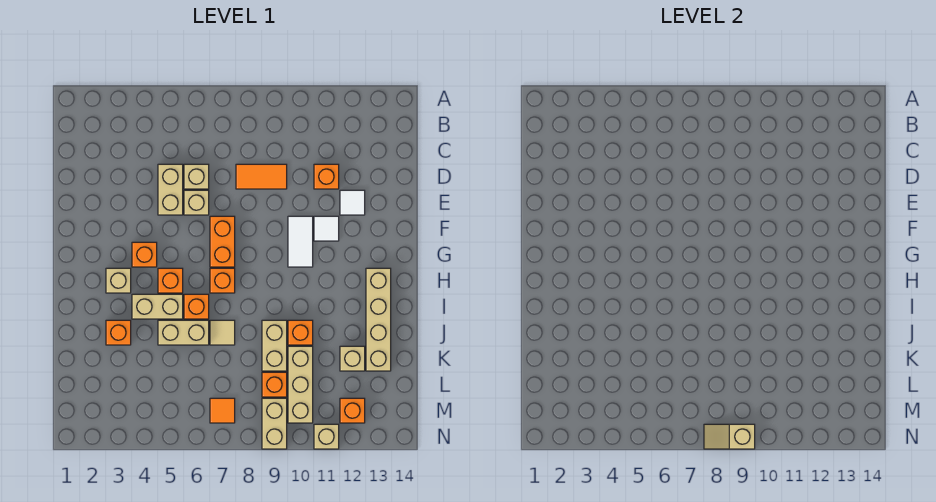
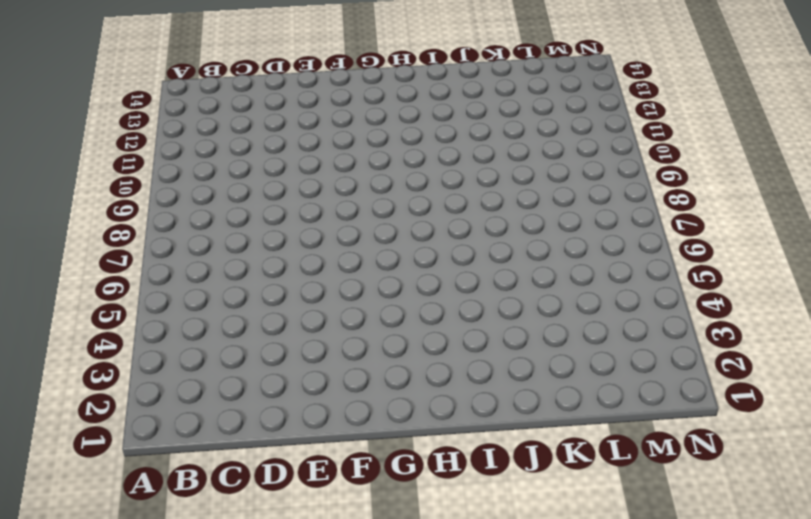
none -> tan 1x2 brick [158,164,183,215]
none -> tan 1x1 brick [184,164,209,189]
none -> orange 1x2 tile [236,164,287,189]

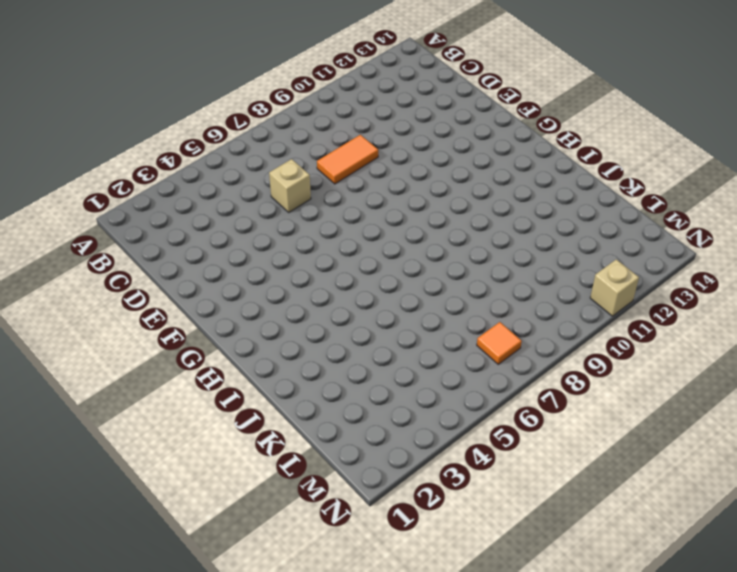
none -> tan 1x2 brick [158,164,183,215]
none -> orange 1x1 brick [314,164,339,189]
none -> tan 1x1 brick [184,190,209,215]

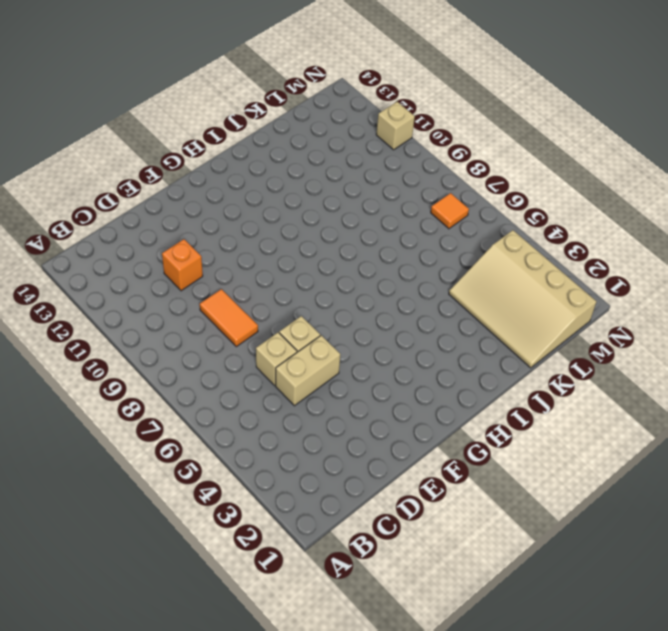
tan 3x4 slope [449,230,597,368] -> none
none -> white 1x1 tile [340,190,365,215]
none -> orange 1x2 brick [210,216,235,267]
none -> white 1x2 tile [288,216,313,267]

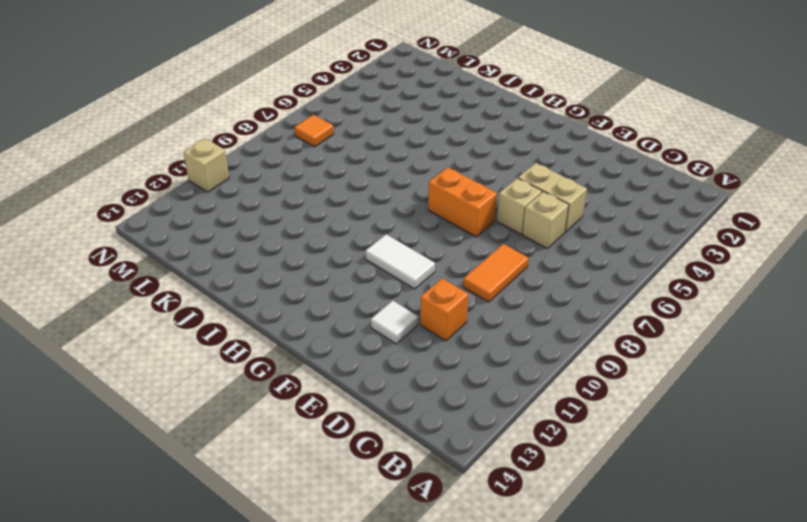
none -> white 1x1 tile [314,216,339,241]
none -> orange 1x1 brick [132,242,157,267]
none -> tan 1x1 brick [106,268,131,293]

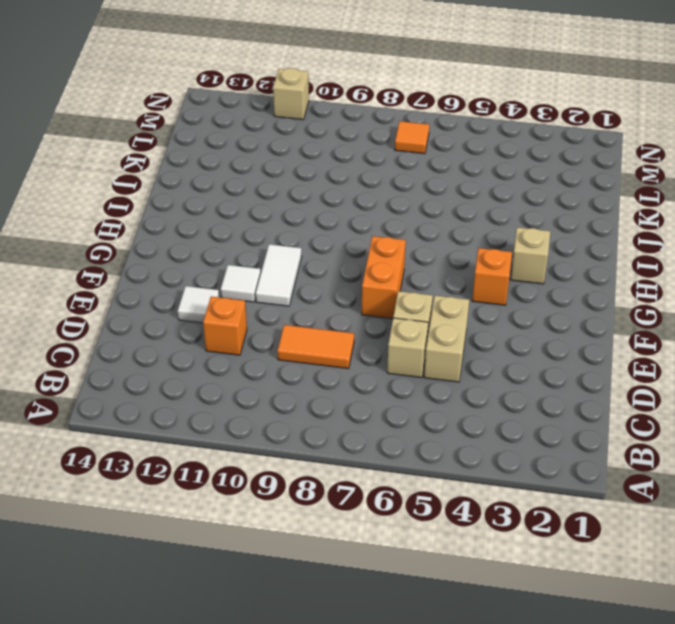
none -> orange 1x1 brick [158,268,183,293]
none -> orange 1x1 brick [210,268,235,293]
none -> tan 1x4 brick [366,268,391,371]

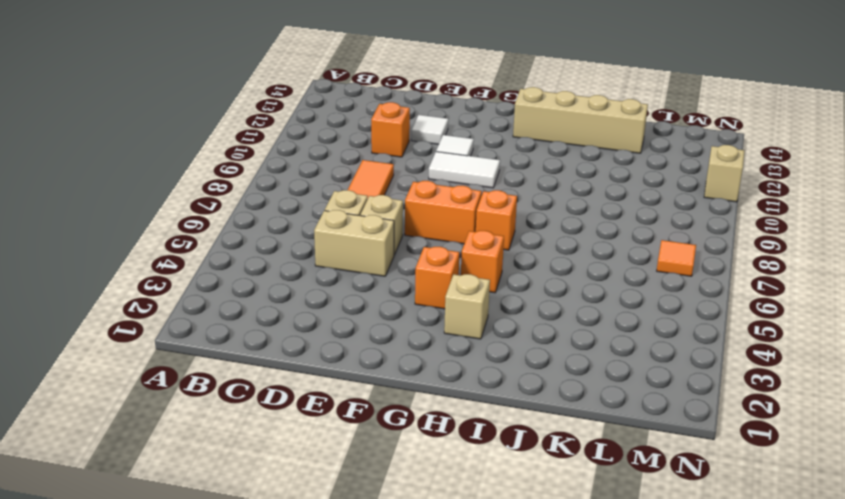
none -> tan 1x2 brick [132,294,183,319]
none -> orange 1x1 brick [184,294,209,319]
none -> orange 1x1 brick [106,320,131,345]

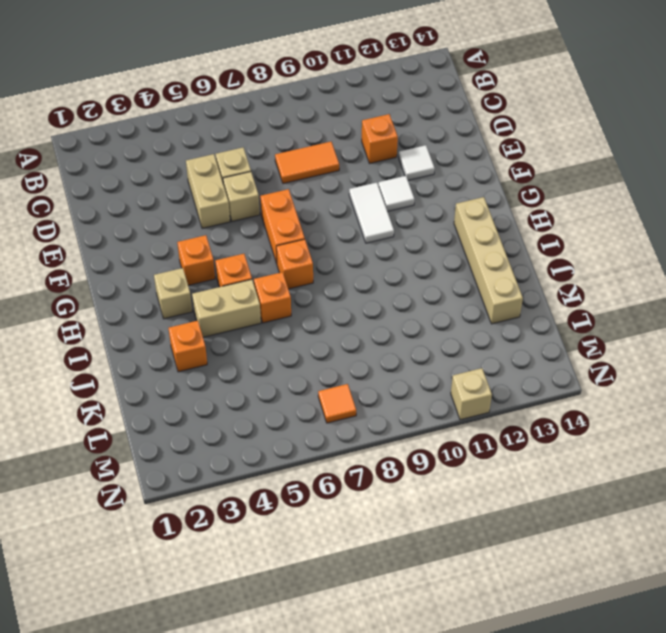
none -> tan 1x2 brick [158,320,209,345]
none -> tan 1x1 tile [210,320,235,345]
none -> tan 1x2 brick [262,320,287,371]

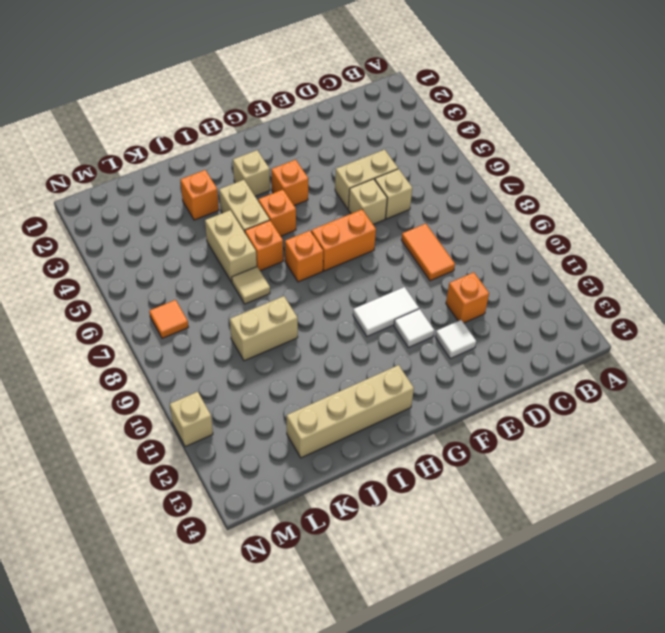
none -> orange 1x1 brick [288,320,313,345]
none -> tan 1x3 brick [288,346,313,423]
none -> tan 1x1 brick [340,346,365,371]

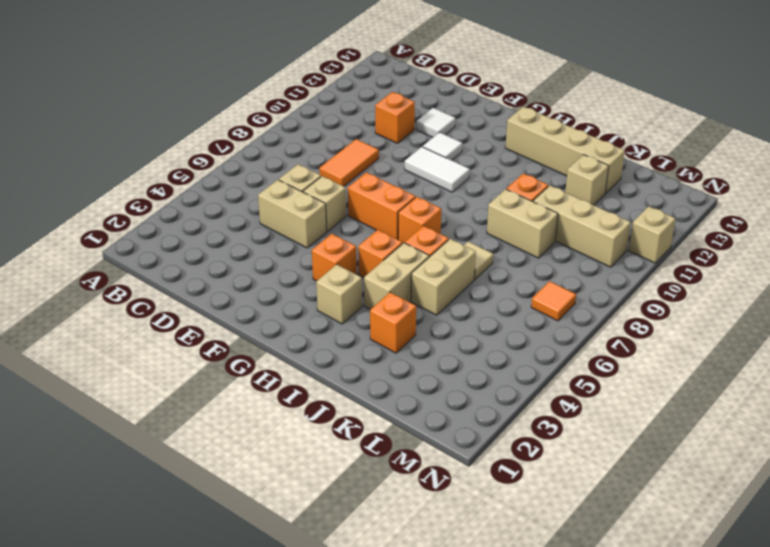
none -> orange 1x1 brick [262,372,287,397]
none -> tan 1x2 brick [262,398,287,449]
none -> orange 1x1 brick [340,398,365,423]

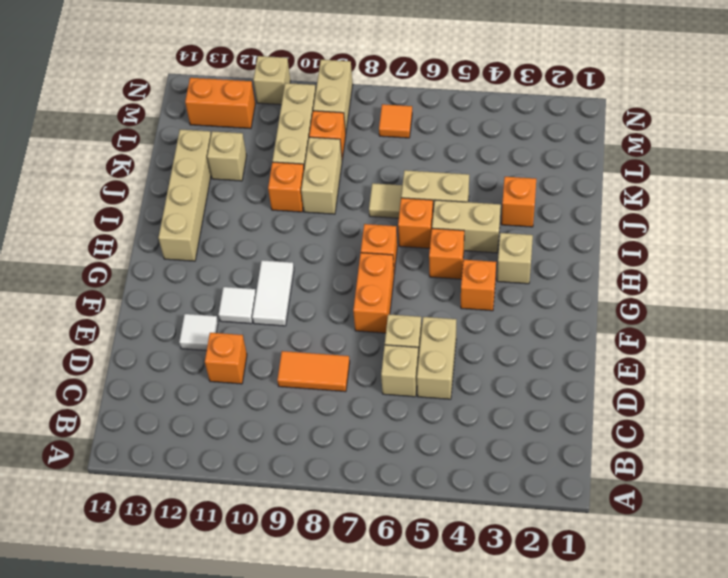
orange 1x2 brick [185,78,255,129] -> orange 1x1 brick [340,398,365,423]
none -> tan 1x2 slope [704,424,755,449]

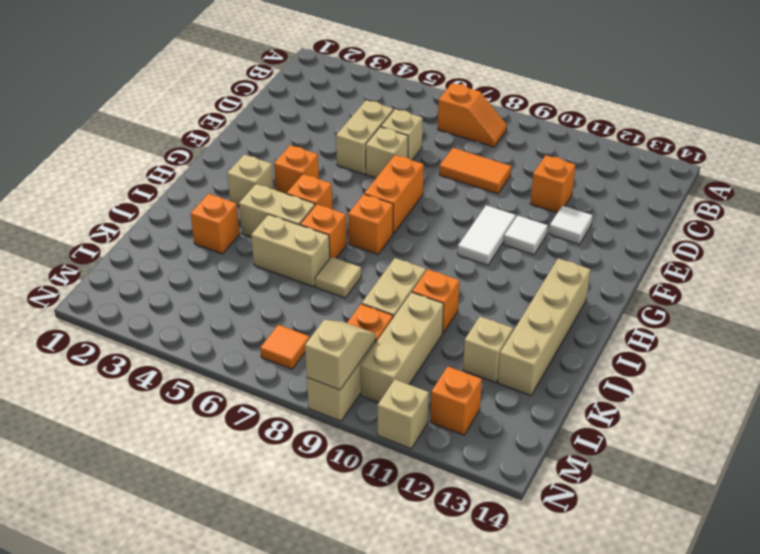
orange 1x2 slope [438,83,507,147] -> none
tan 1x2 slope [305,320,376,390] -> tan 1x2 slope turned to [704,424,755,449]

